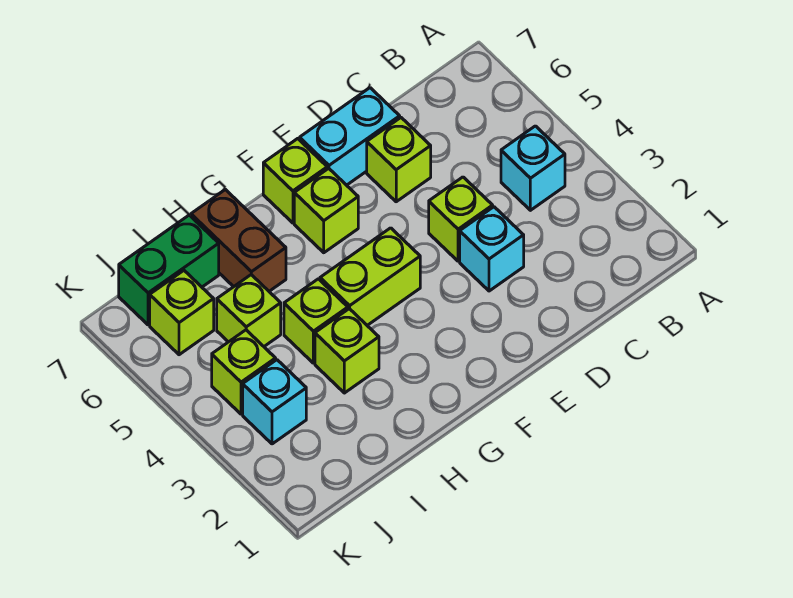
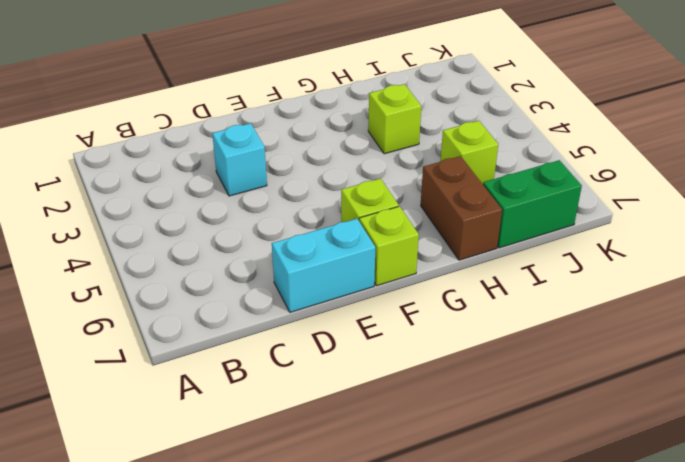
none -> cyan 1x1 brick [501,126,565,210]
none -> lime 1x1 brick [429,177,493,261]
none -> lime 1x1 brick [367,118,431,202]

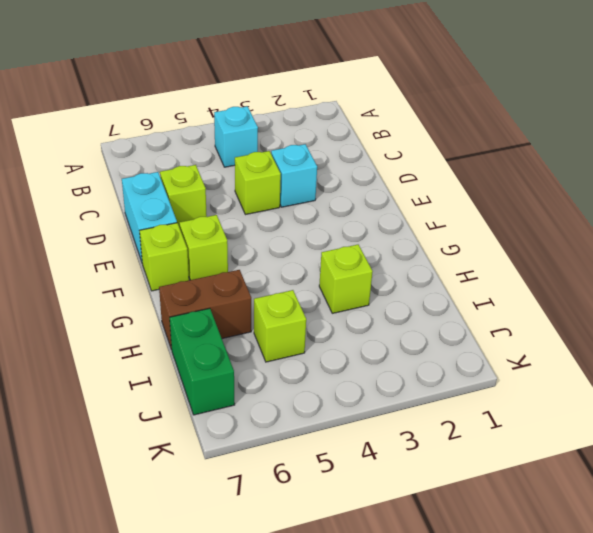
none -> lime 1x2 brick [320,228,420,325]
none -> lime 1x1 brick [284,279,348,363]
none -> cyan 1x1 brick [243,360,306,444]

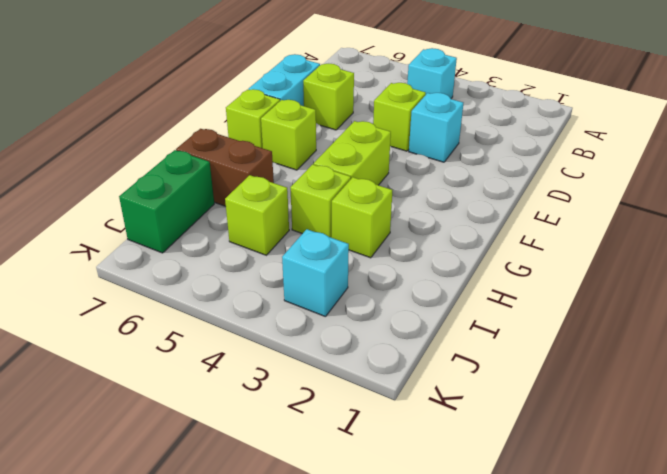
none -> lime 1x1 brick [212,330,276,414]
none -> lime 1x1 brick [150,271,214,355]

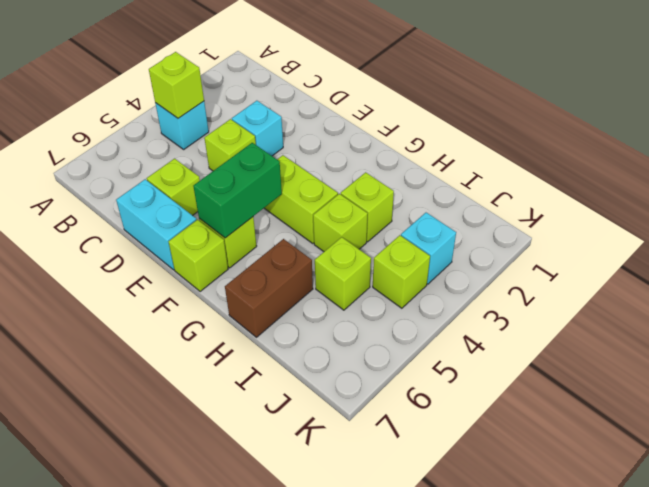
lime 1x1 brick [149,52,204,118] -> lime 1x1 brick moved to [150,271,214,355]
green 1x2 brick [193,143,282,238] -> green 1x2 brick turned to [119,215,219,325]

